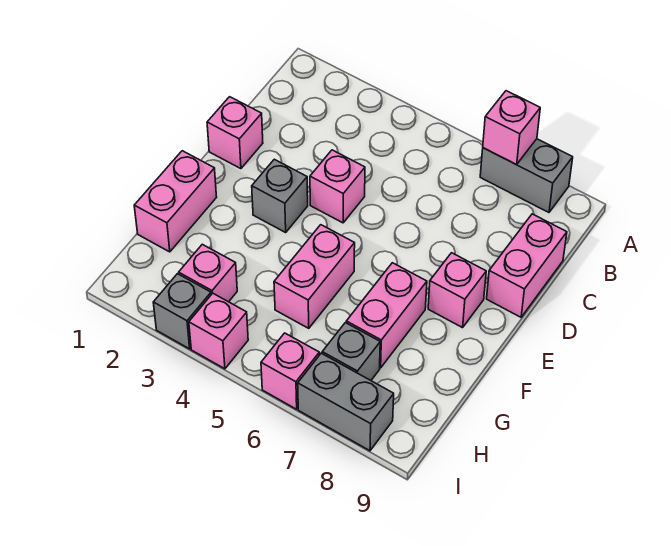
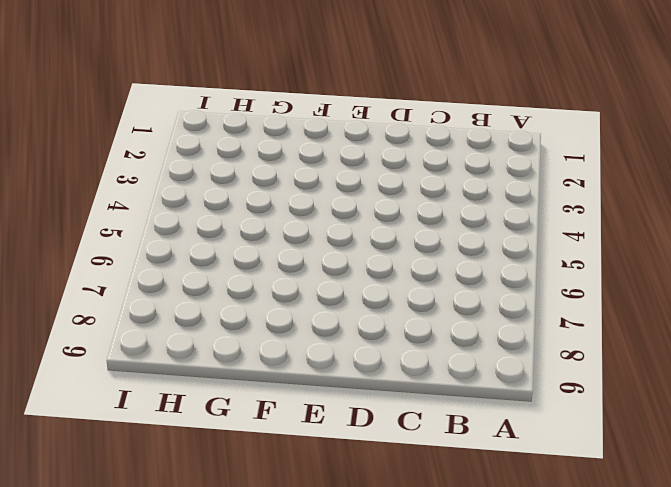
none -> grey 1x2 brick [480,139,573,212]
none -> pink 1x2 brick [487,214,567,317]
none -> pink 1x1 brick [207,97,263,169]

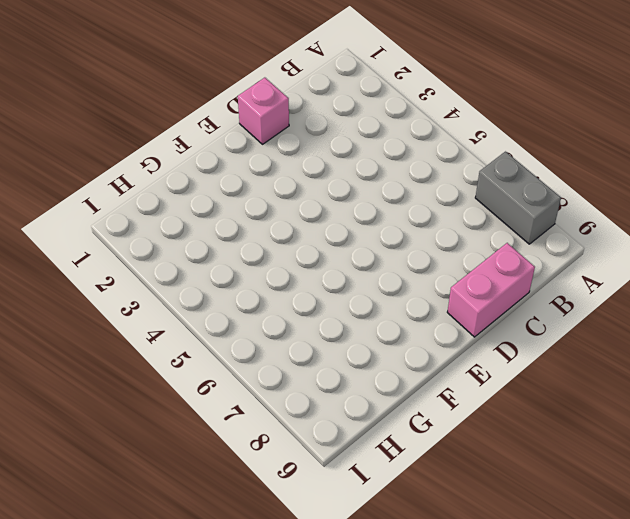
none -> pink 1x1 brick [310,150,365,223]
none -> grey 1x1 brick [252,159,308,232]
none -> pink 1x1 brick [428,253,486,328]

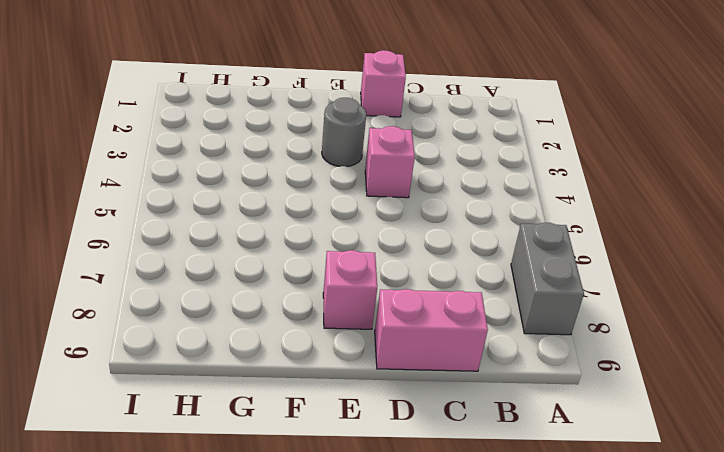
grey 1x1 round brick [322,98,366,167] -> grey 1x1 brick [252,159,308,232]
none -> pink 1x2 brick [134,151,217,252]
none -> pink 1x2 brick [274,225,355,328]
none -> pink 1x2 brick [346,263,427,368]

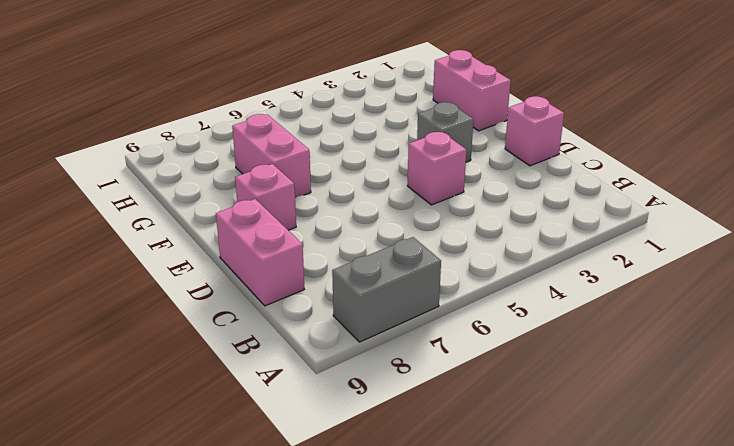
none -> pink 1x2 brick [274,225,355,328]
none -> pink 1x1 brick [179,244,237,302]
none -> grey 1x1 brick [322,323,380,380]

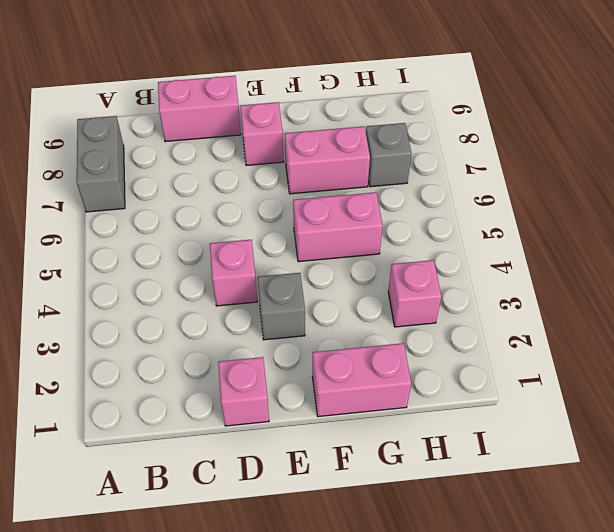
none -> grey 1x1 brick [153,274,211,349]
none -> pink 1x1 brick [189,293,248,369]
none -> pink 1x1 brick [261,333,319,409]

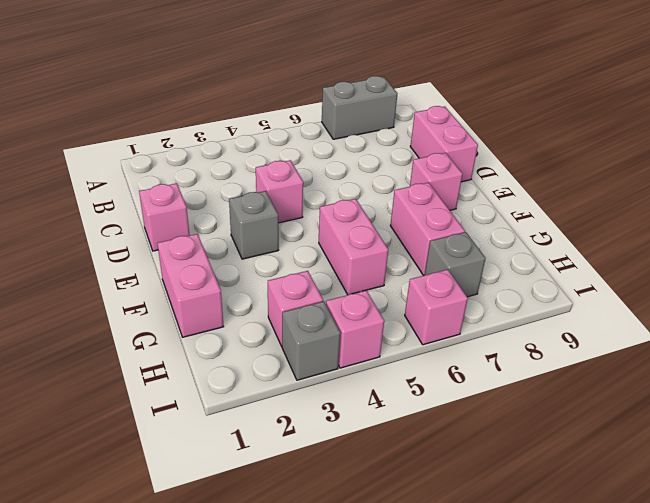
none -> grey 1x2 brick [298,353,394,451]
none -> pink 1x1 brick [483,91,540,164]

